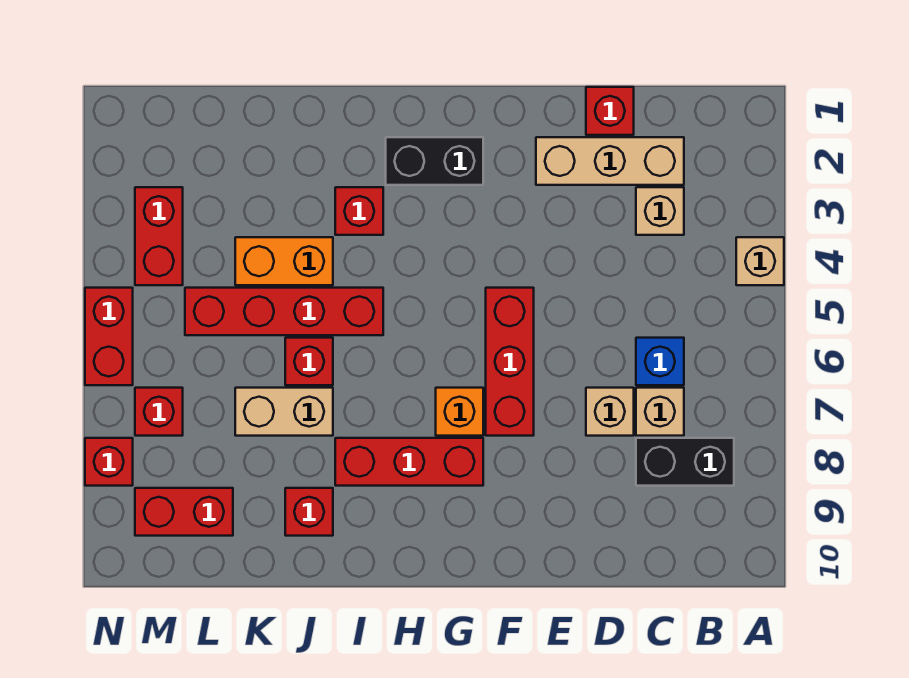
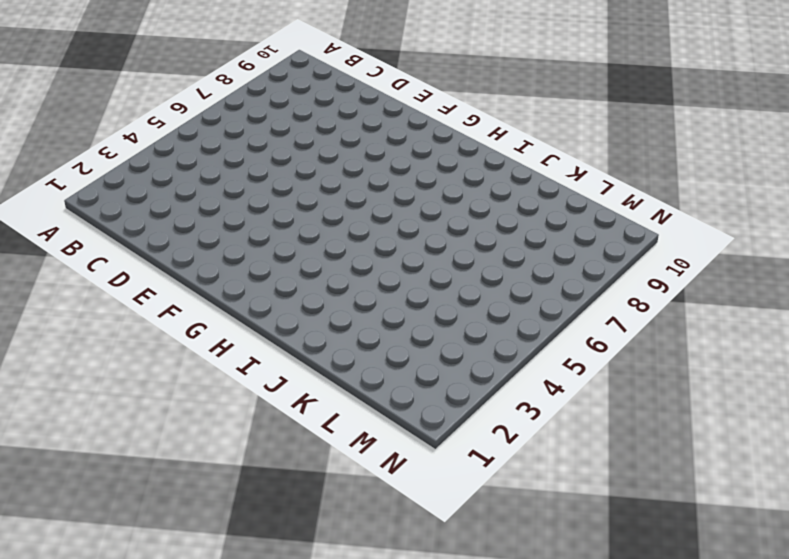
none -> tan 1x1 brick [736,237,784,285]
none -> black 1x2 brick [636,438,734,486]
none -> tan 1x3 brick [536,137,684,185]

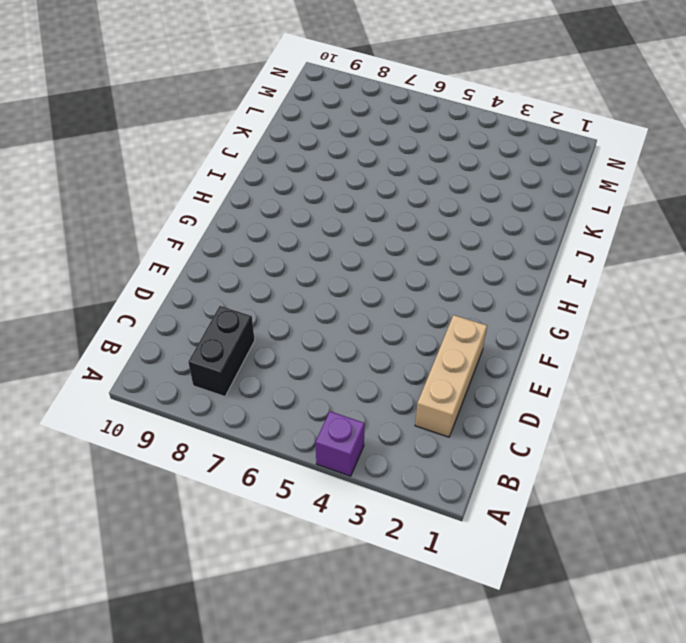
purple 1x1 brick [316,411,365,476] -> tan 1x1 brick [736,237,784,285]
none -> tan 1x1 brick [636,187,684,235]
none -> blue 1x1 brick [636,338,684,385]
none -> tan 1x1 brick [636,388,684,436]

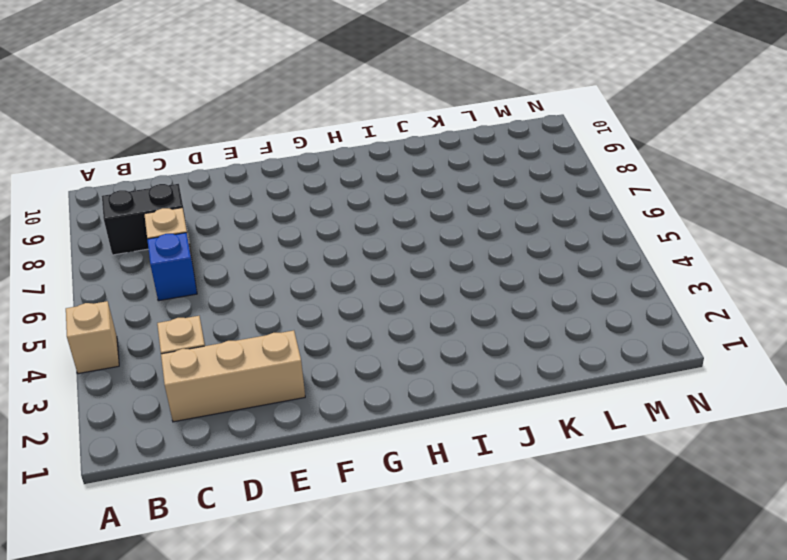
none -> red 1x1 brick [586,87,634,135]
none -> tan 1x1 brick [586,388,634,436]
none -> red 1x3 brick [486,288,534,436]

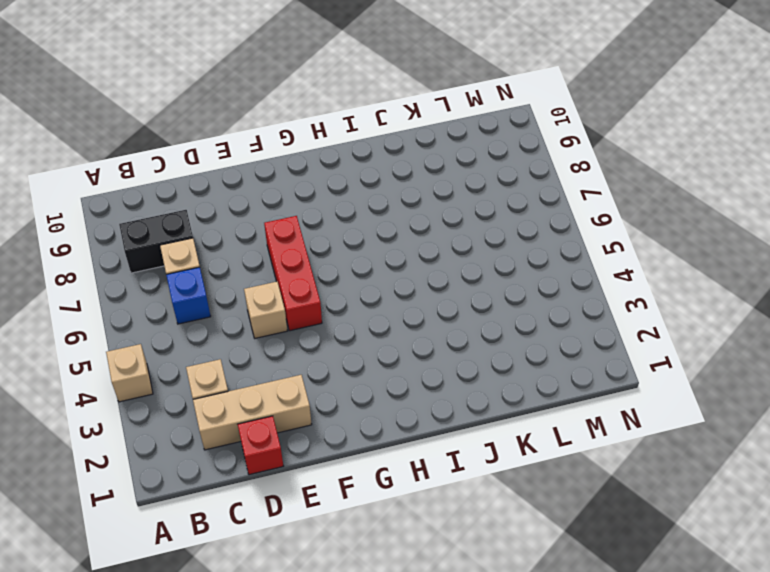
tan 1x1 brick [244,282,287,338] -> tan 1x1 brick moved to [586,388,634,436]
none -> black 1x2 brick [386,137,483,185]
none -> orange 1x1 brick [436,388,483,436]
none -> red 1x3 brick [335,438,483,486]

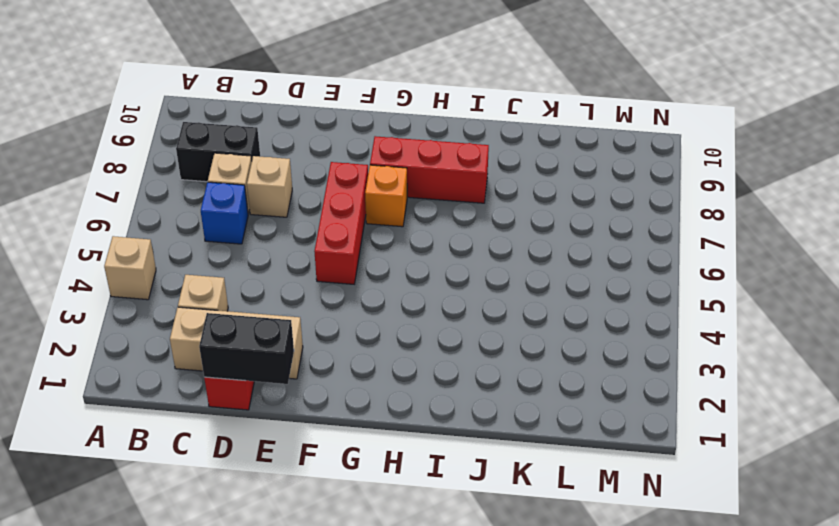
black 1x2 brick [199,313,294,384] -> black 1x2 brick moved to [386,137,483,185]
none -> red 1x1 brick [335,187,383,235]
none -> red 1x4 brick [185,288,383,335]
none -> orange 1x2 brick [235,237,333,285]

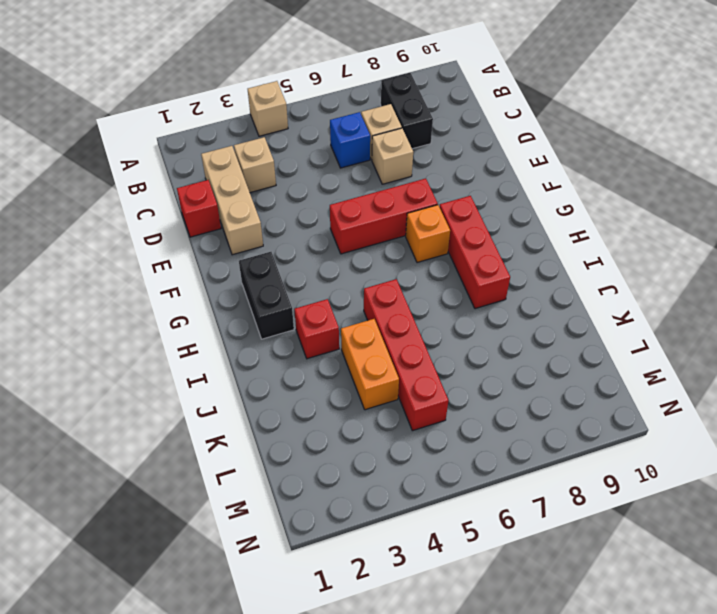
none -> red 1x1 brick [285,338,333,385]
none -> tan 1x2 brick [235,388,333,436]
none -> red 1x1 brick [285,488,333,536]

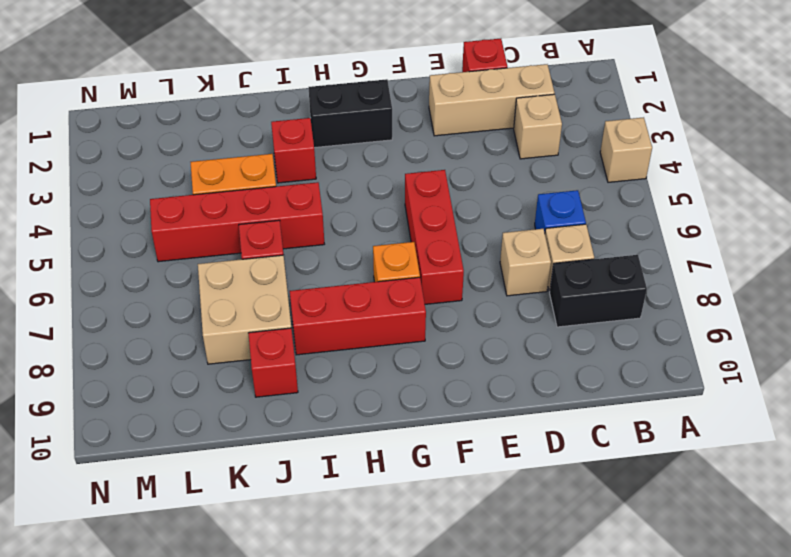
tan 2x2 brick [198,255,291,364] -> tan 1x2 brick [235,388,333,436]
none -> red 1x2 brick [135,488,233,536]
none -> red 1x2 brick [135,187,183,285]
none -> red 1x1 brick [135,388,183,436]

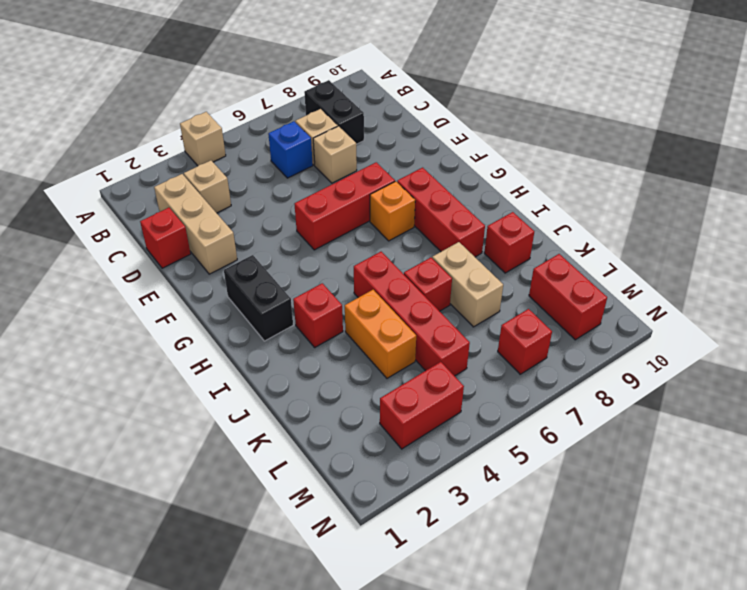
none -> red 1x2 brick [85,288,133,385]
none -> red 1x1 brick [85,438,133,486]

